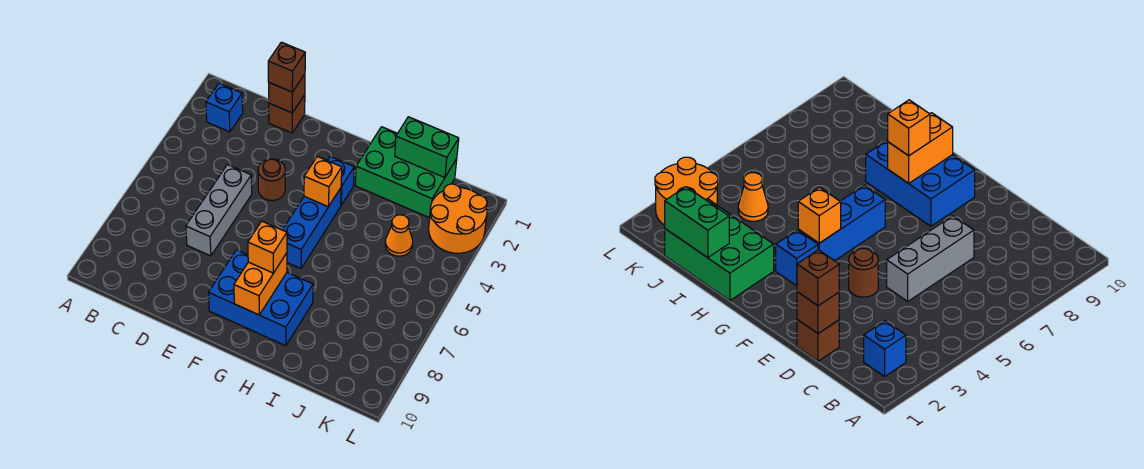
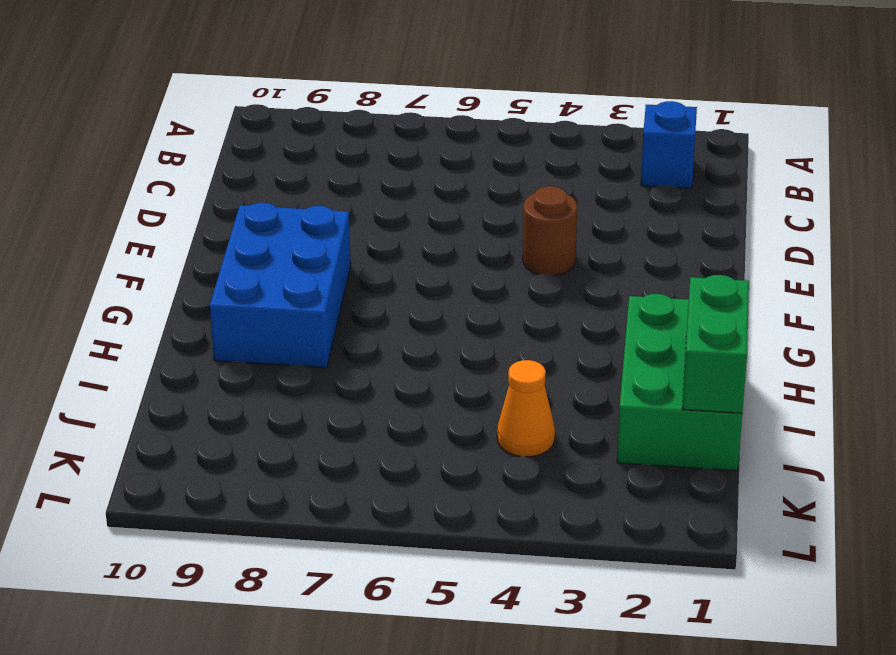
none -> brown 1x1 brick [269,95,305,133]
none -> grey 1x3 brick [186,165,252,256]
none -> blue 1x1 brick [327,156,354,205]

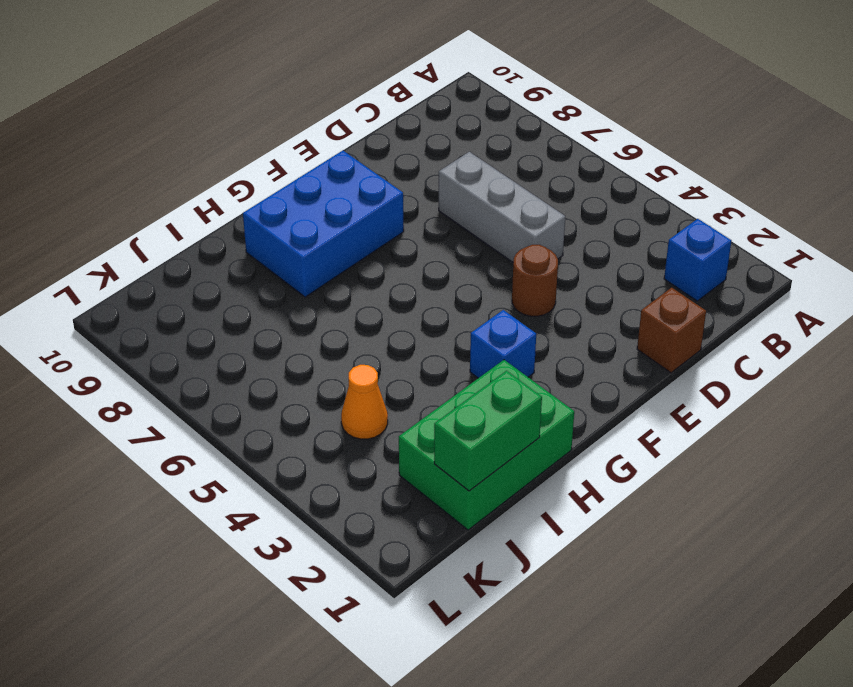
none -> blue 1x3 brick [283,188,341,269]
none -> orange 2x2 round brick [429,184,487,253]
none -> brown 1x1 brick [269,74,305,113]

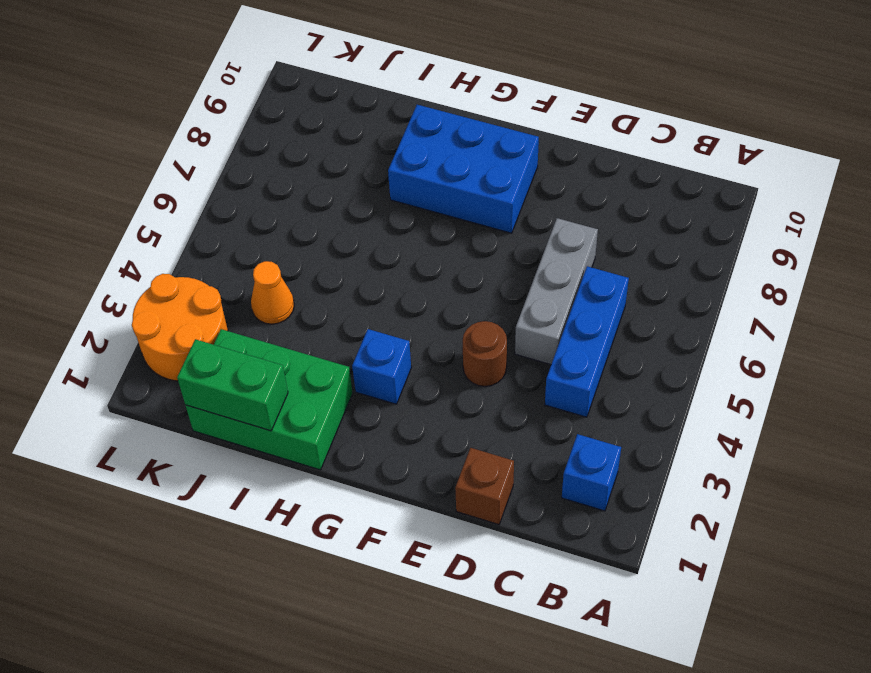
blue 1x3 brick [545,266,629,417] -> blue 1x3 brick moved to [283,188,341,269]
none -> brown 1x1 brick [269,74,305,113]
none -> orange 1x1 brick [304,156,342,207]
none -> orange 1x2 brick [234,253,287,315]

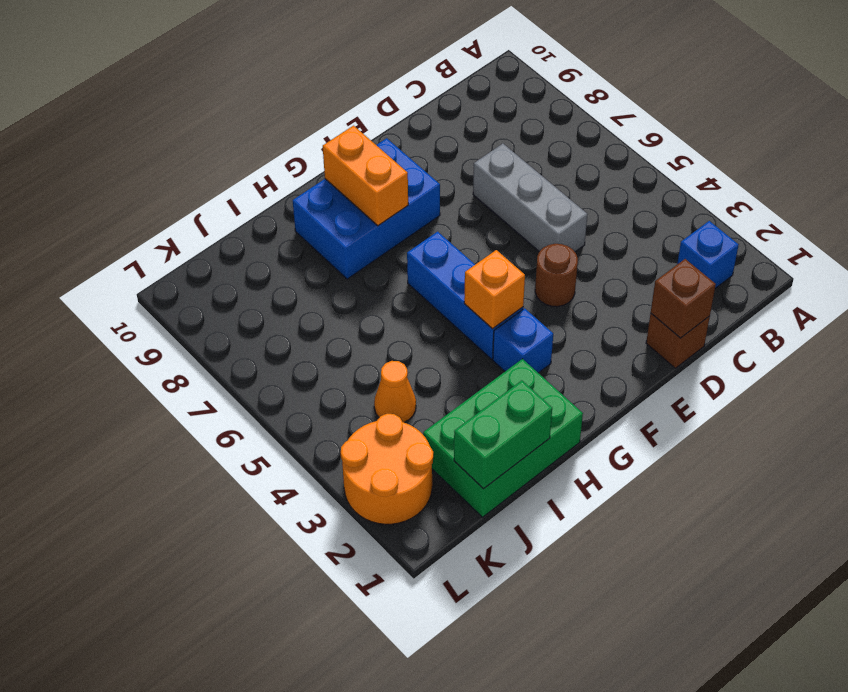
none -> brown 1x1 brick [268,42,305,92]
none -> orange 1x1 brick [248,221,287,273]

